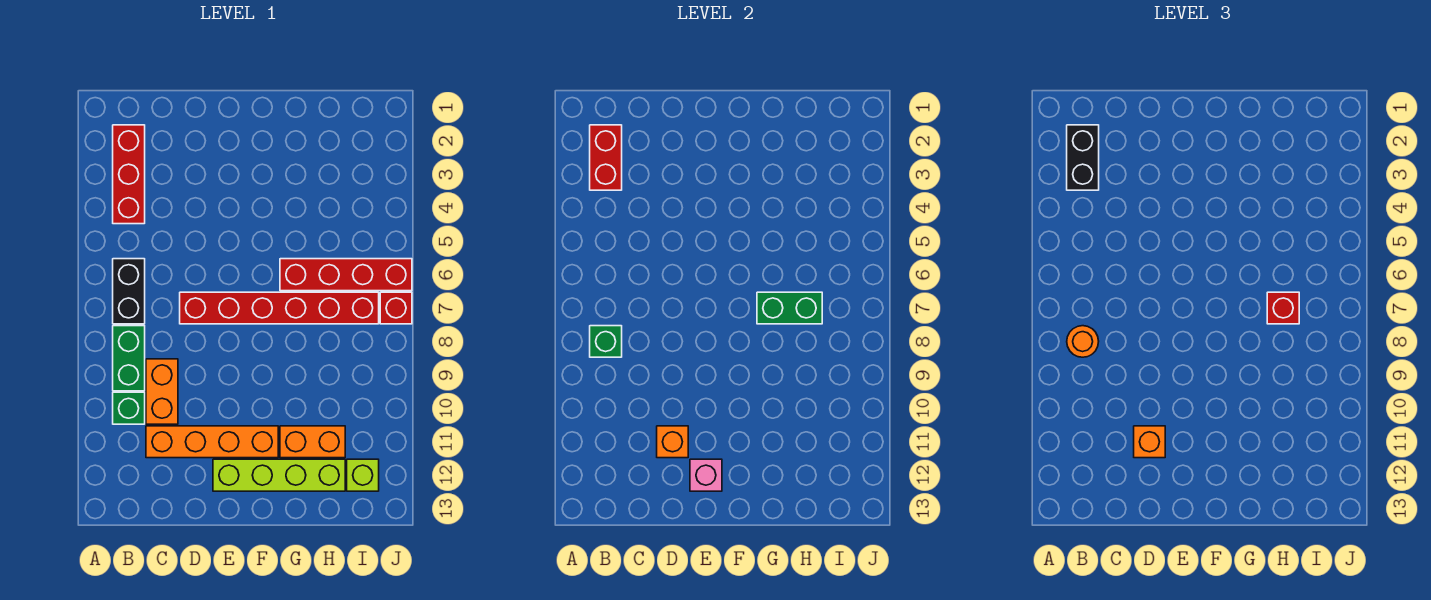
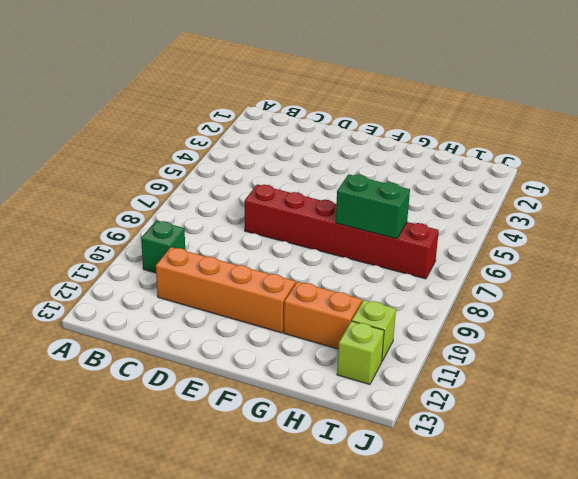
lime 1x1 brick [352,300,396,361] -> none
none -> red 1x3 brick [113,125,145,224]
none -> black 1x2 brick [113,259,145,324]
none -> green 1x2 brick [113,326,145,391]

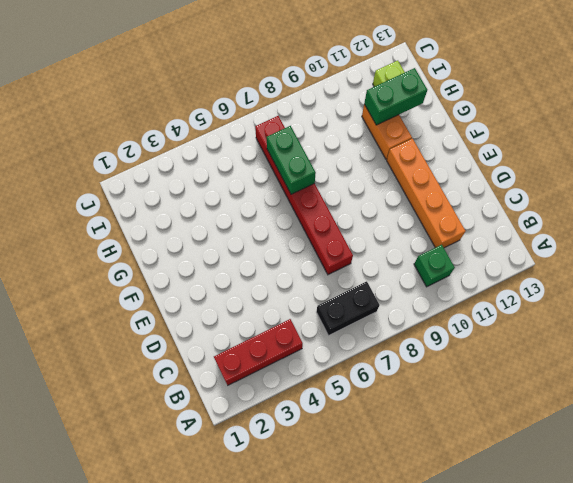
green 1x2 brick [364,68,427,125] -> green 1x2 brick moved to [113,326,145,391]
none -> orange 1x2 brick [146,359,178,424]
none -> lime 1x4 brick [213,459,345,491]
none -> red 1x4 brick [280,259,412,291]

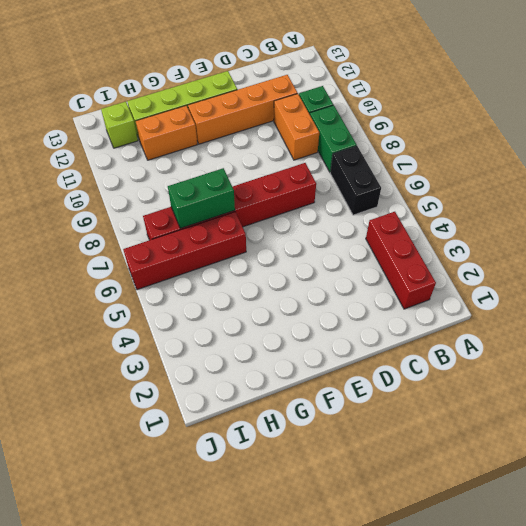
none -> red 1x1 brick [380,292,412,324]
none -> red 1x2 brick [590,125,622,190]
none -> green 1x1 brick [590,326,622,357]

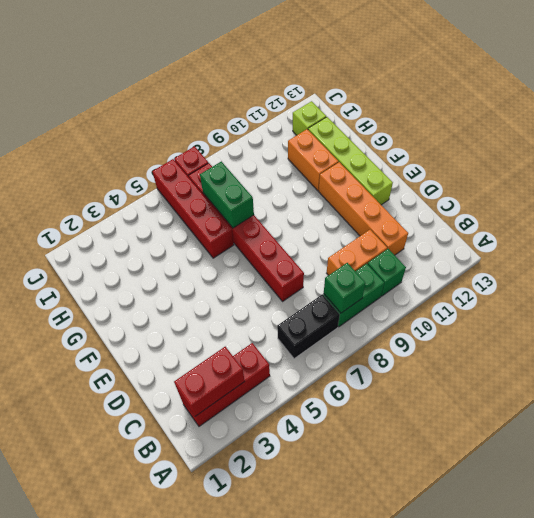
none -> orange 1x1 brick [657,426,688,458]
none -> pink 1x1 brick [690,459,722,491]
none -> black 1x2 brick [1067,125,1099,190]

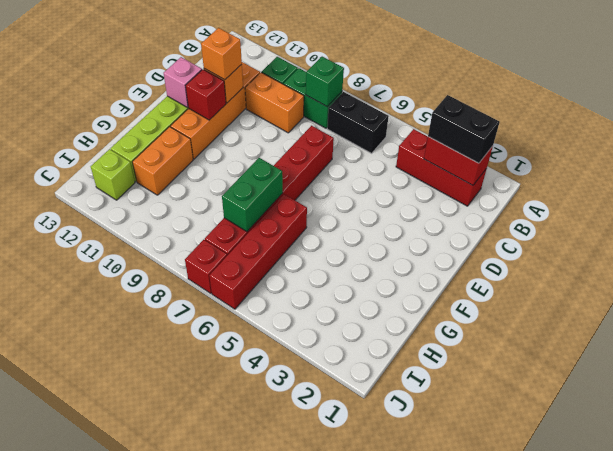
red 1x1 brick [186,70,226,120] -> red 1x1 brick moved to [1267,292,1299,324]
none -> orange 1x1 round brick [1067,326,1099,357]

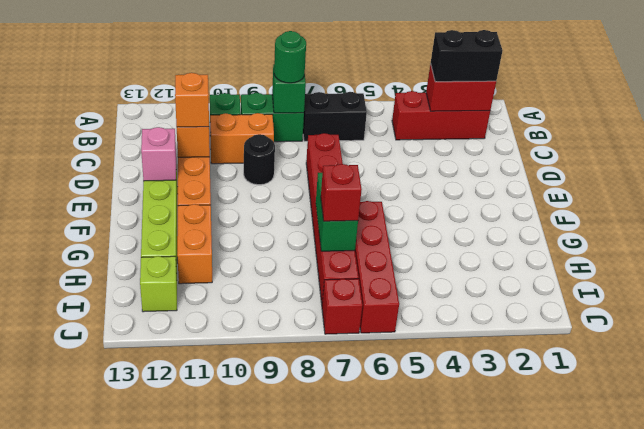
green 1x1 round brick [274,31,306,83] -> orange 1x1 round brick [1067,326,1099,357]
black 1x1 round brick [244,134,275,185] -> none

